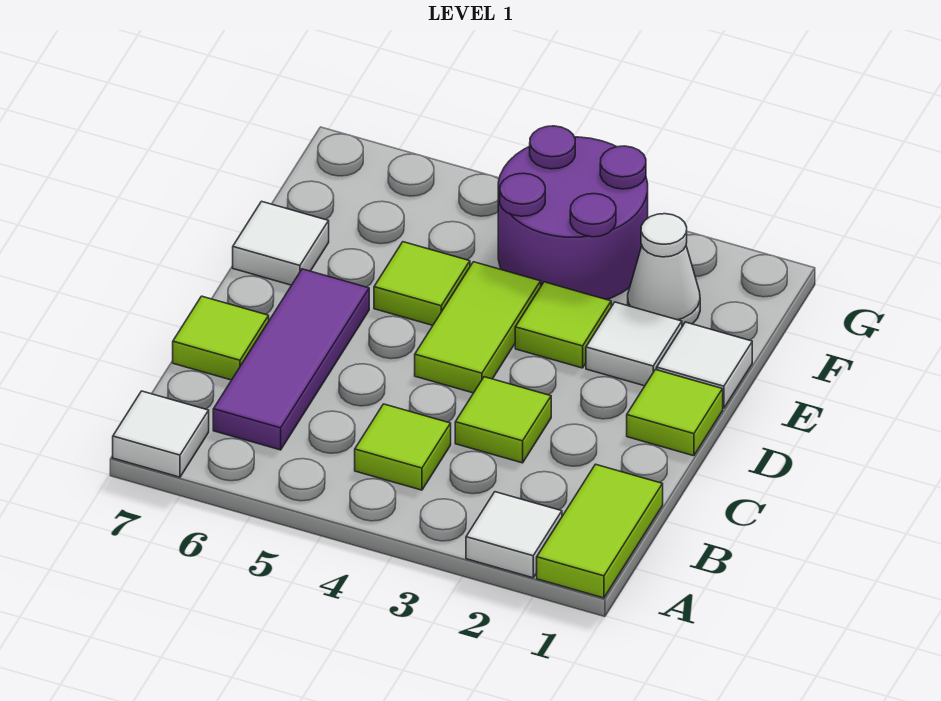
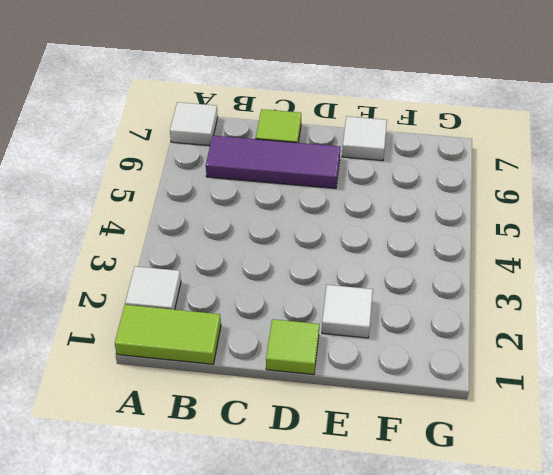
none -> lime 1x1 tile [355,404,451,490]
none -> lime 1x1 tile [455,377,551,463]
none -> lime 1x2 tile [415,262,541,393]

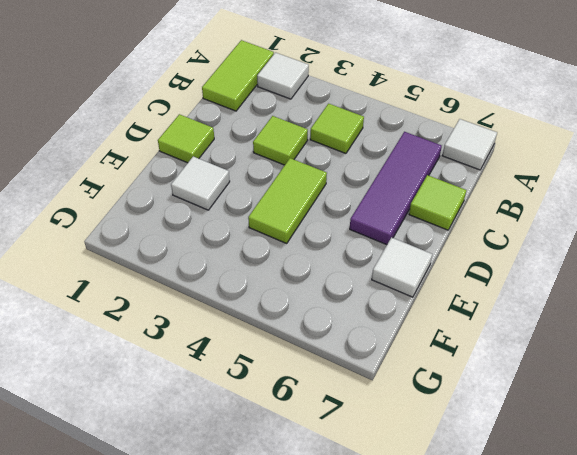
none -> white 1x1 tile [657,322,752,408]
none -> lime 1x1 tile [515,282,611,368]
none -> lime 1x1 tile [374,242,470,325]

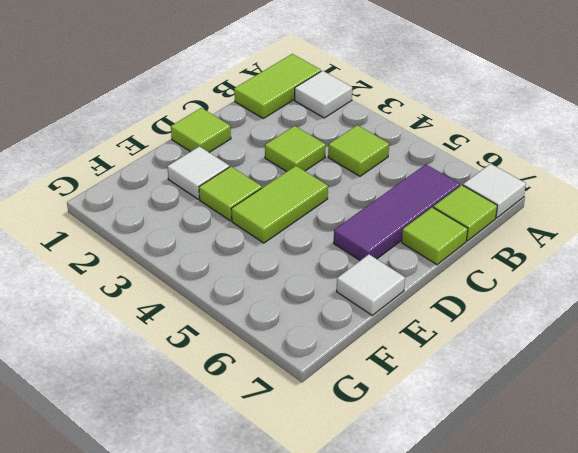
lime 1x1 tile [433,185,497,241] -> lime 1x1 tile moved to [374,242,470,325]
none -> white 1x1 tile [657,322,752,408]
none -> white 1x1 cone [628,214,700,326]
none -> purple 2x2 round brick [498,126,648,300]

